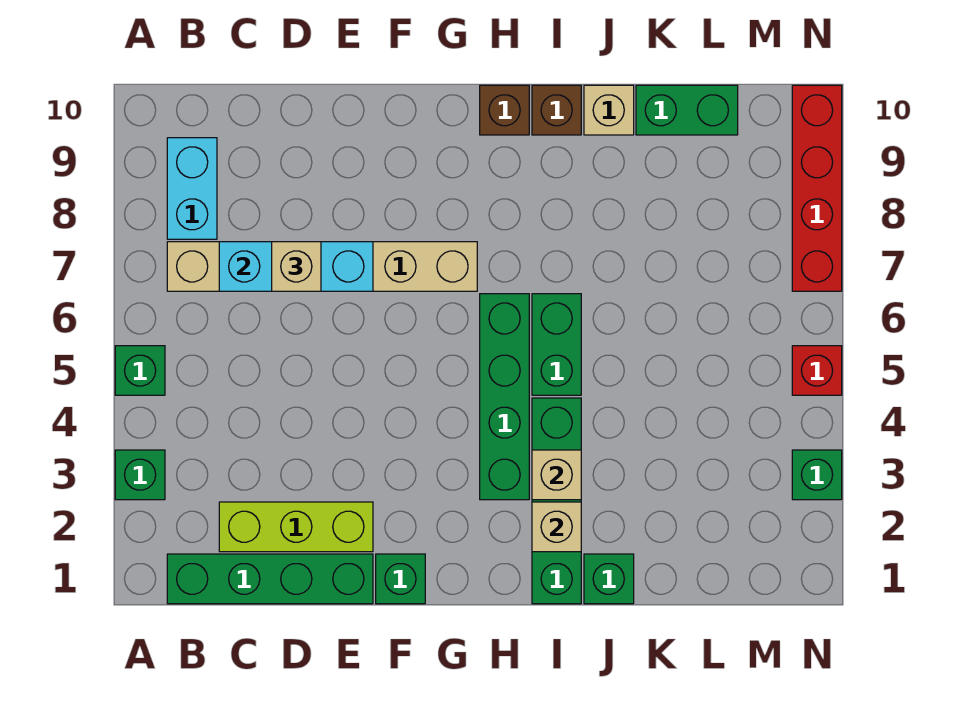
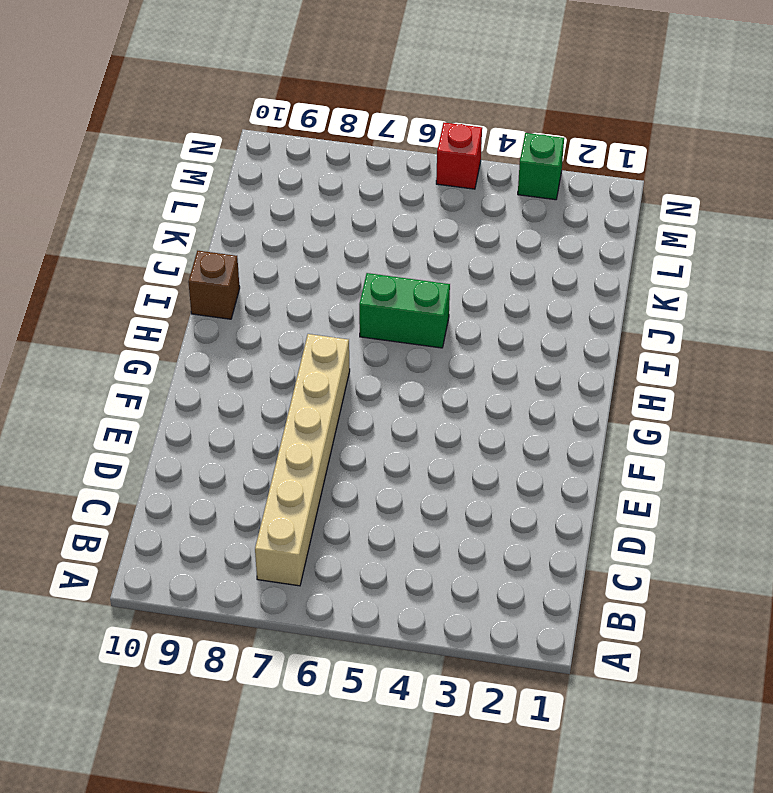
none -> green 1x1 brick [115,450,165,500]
none -> green 1x1 brick [115,346,165,395]
none -> green 1x4 brick [167,554,373,604]

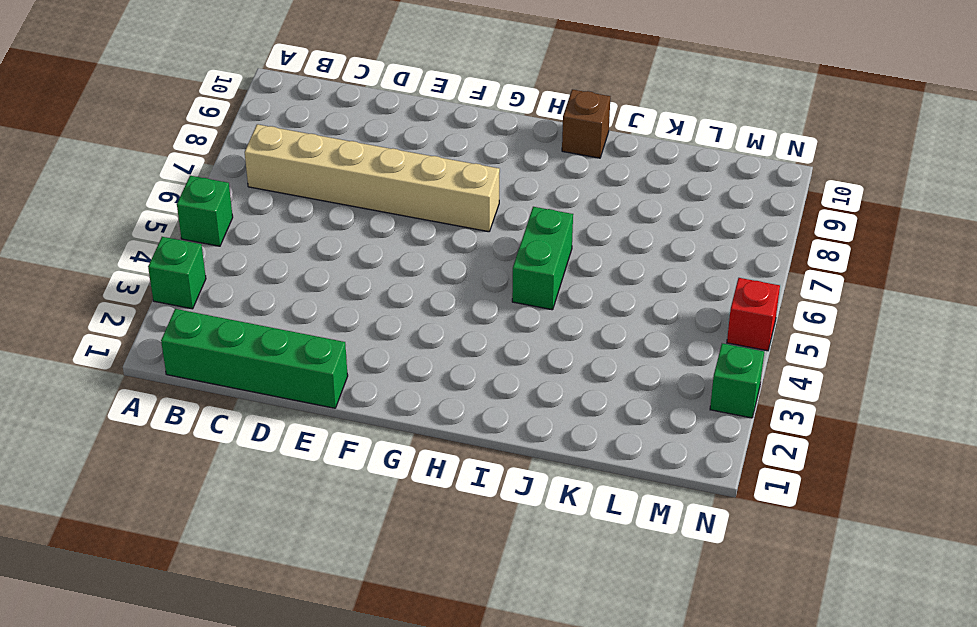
none -> cyan 1x2 brick [167,138,217,239]
none -> lime 1x3 brick [219,502,373,552]
none -> green 1x1 brick [376,554,425,604]

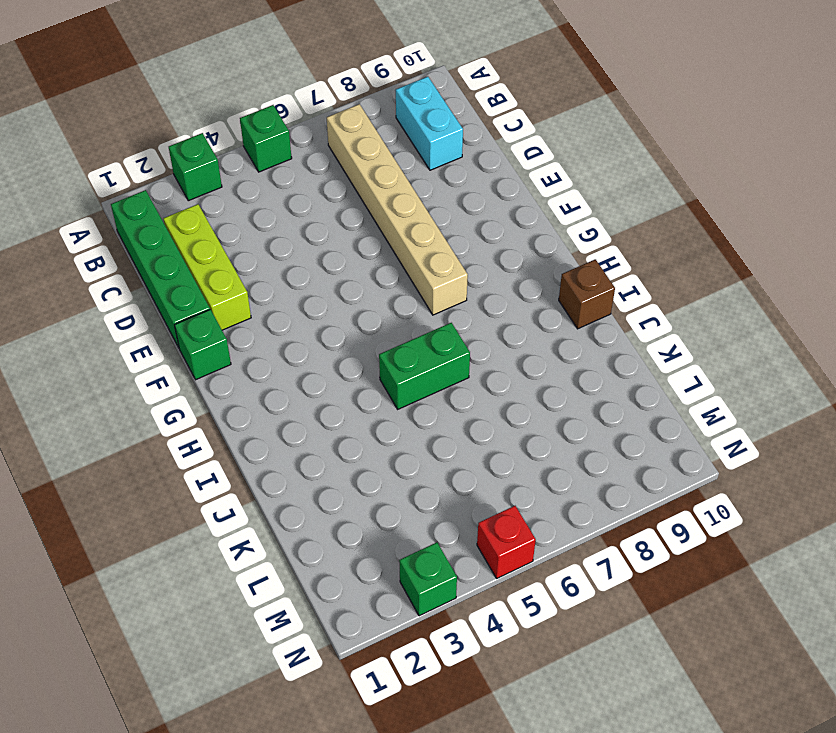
cyan 1x2 brick [396,77,463,170] -> cyan 1x2 brick turned to [167,138,217,239]
none -> green 1x4 brick [480,294,529,500]
none -> brown 1x1 brick [480,85,529,135]
none -> green 1x4 brick [532,398,581,604]

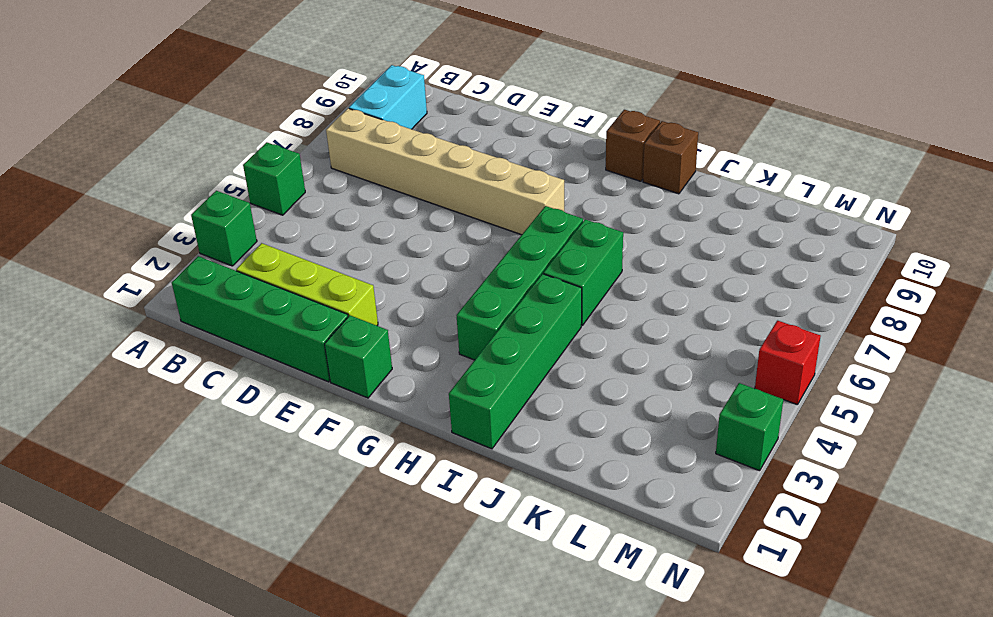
none -> green 1x1 brick [584,554,634,604]
none -> tan 1x1 brick [584,85,634,135]
none -> green 1x2 brick [636,85,738,135]

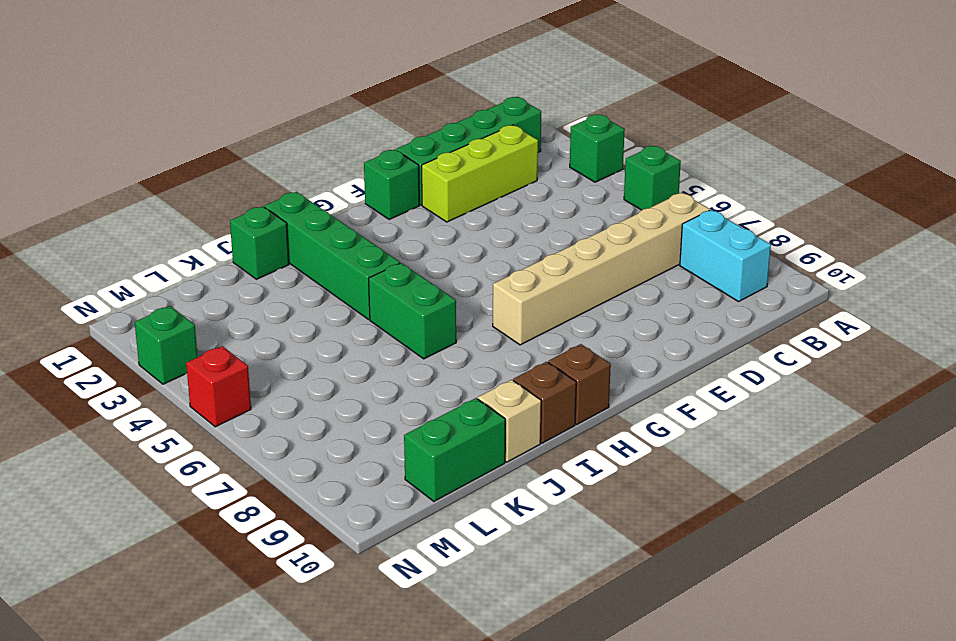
none -> green 1x4 brick [480,294,529,500]
none -> red 1x4 brick [792,85,842,291]
none -> cyan 1x3 brick [219,242,373,291]

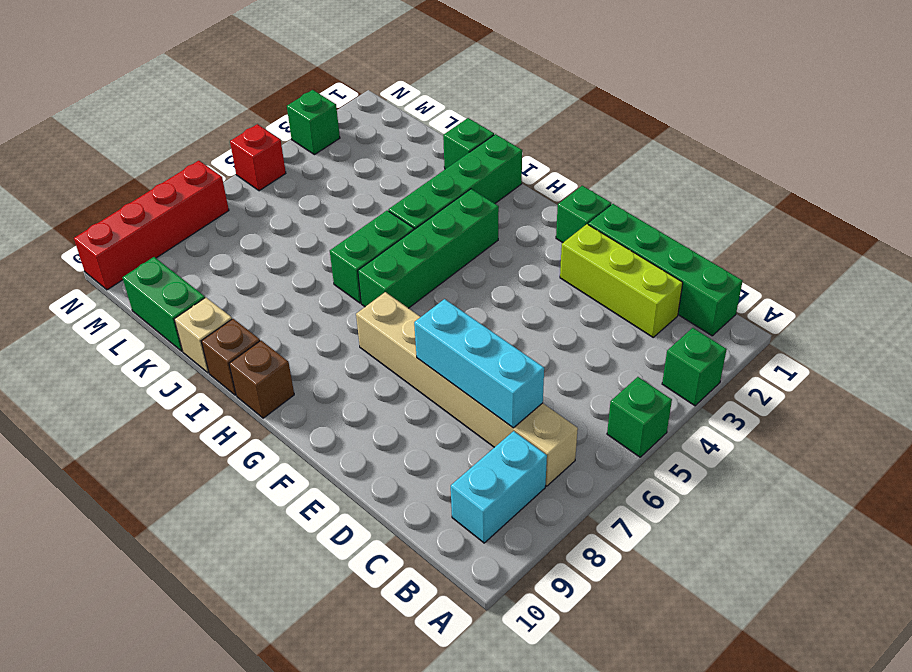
none -> tan 1x1 brick [532,502,581,552]
none -> tan 1x1 brick [532,450,581,500]
none -> tan 1x1 brick [272,242,321,291]

